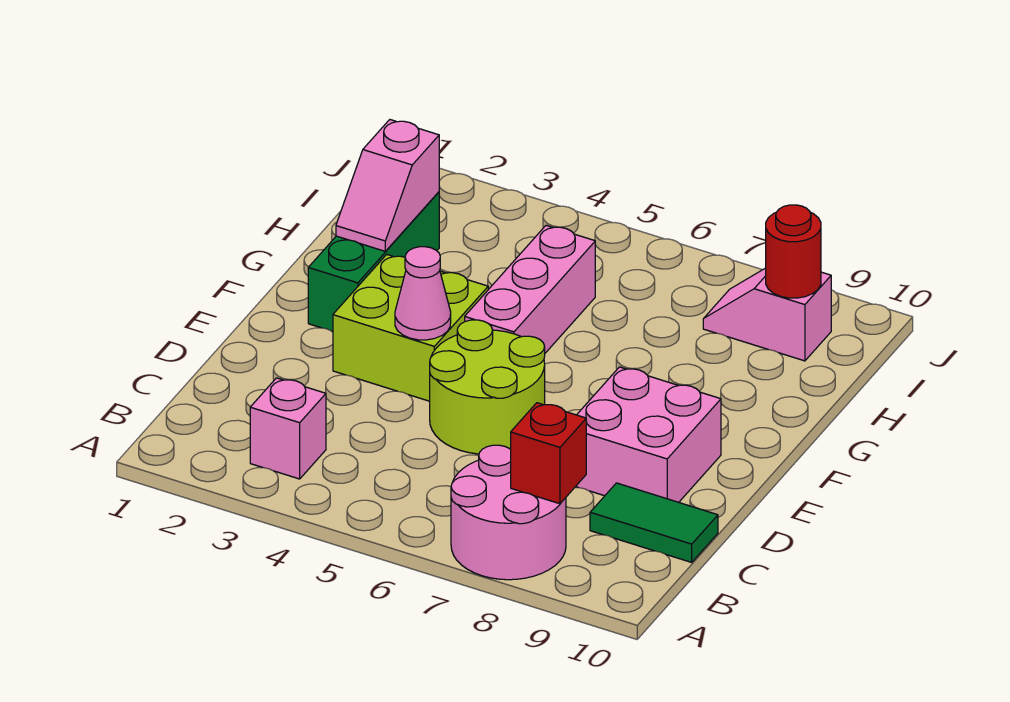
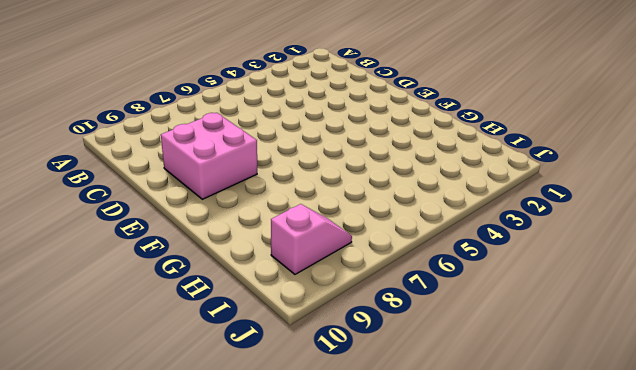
none -> pink 2x2 round brick [451,445,566,580]
none -> pink 1x1 brick [250,378,326,479]
none -> green 1x2 tile [590,483,718,562]

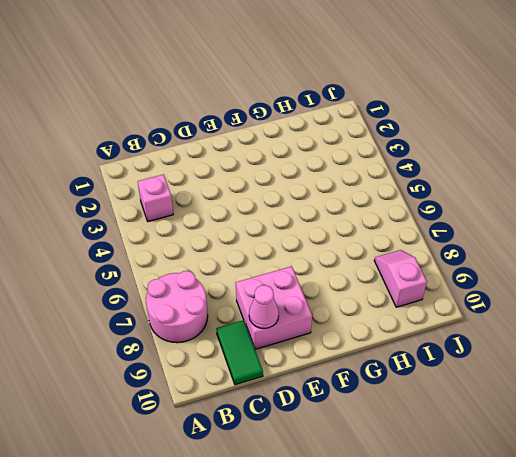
pink 1x1 cone [249,285,279,329] -> pink 1x1 cone moved to [395,247,451,340]
none -> lime 2x2 round brick [430,320,545,454]
none -> lime 2x2 brick [333,255,488,401]
none -> green 1x3 brick [308,192,439,331]

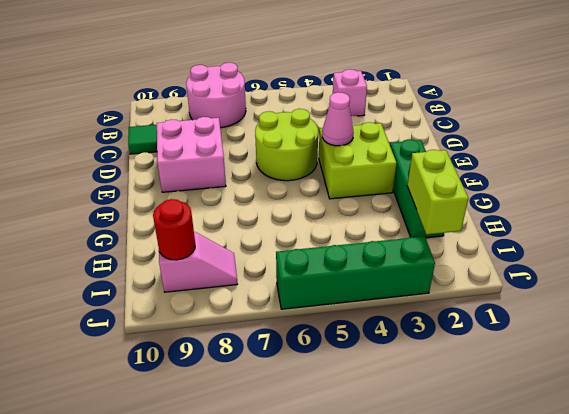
lime 1x2 brick [407,150,469,234] -> pink 1x2 slope [336,120,439,251]
green 1x4 brick [276,236,435,309] -> none
none -> pink 1x3 brick [465,225,595,353]
none -> red 1x1 brick [511,403,586,504]

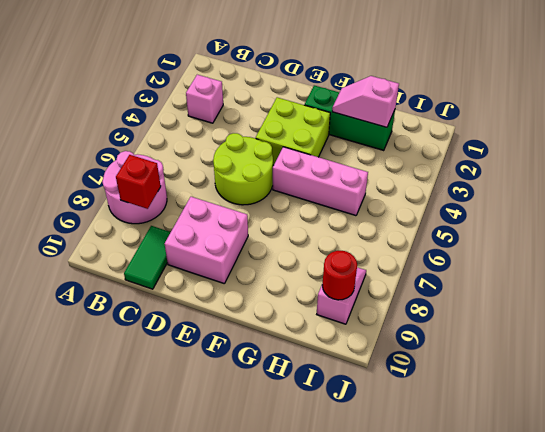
none -> pink 1x1 cone [395,247,451,340]

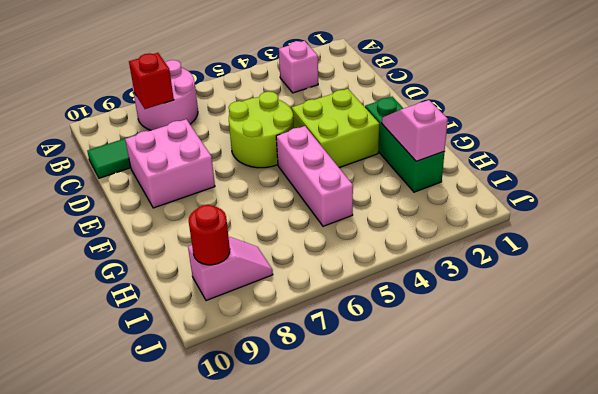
none -> pink 1x1 cone [395,247,451,340]

